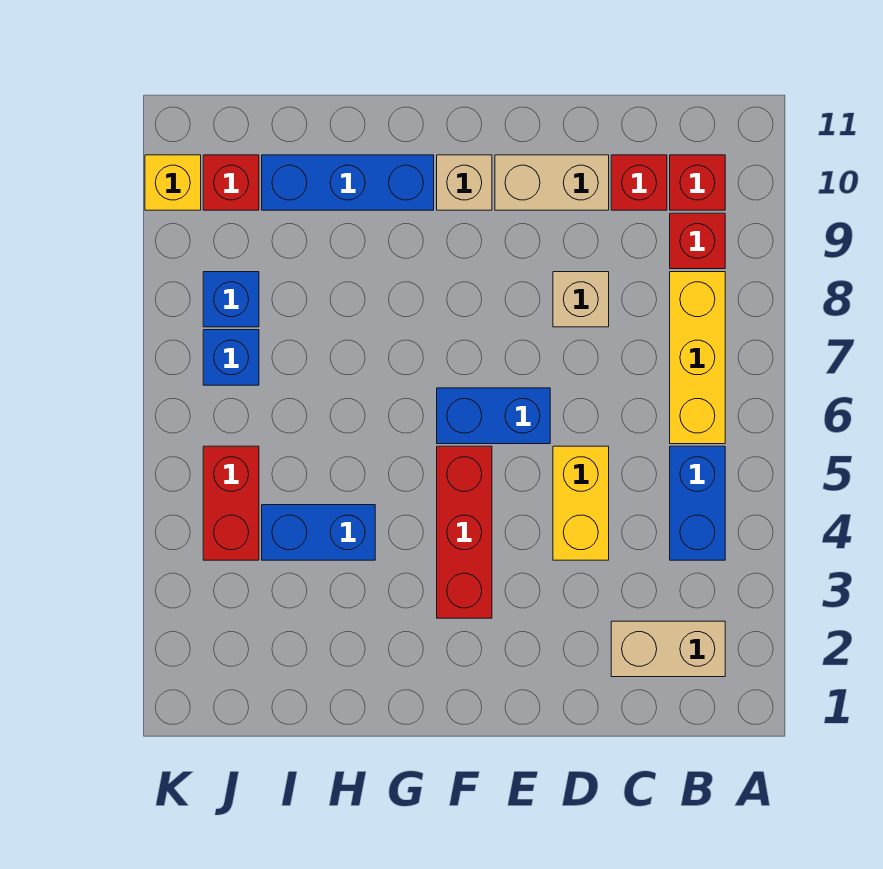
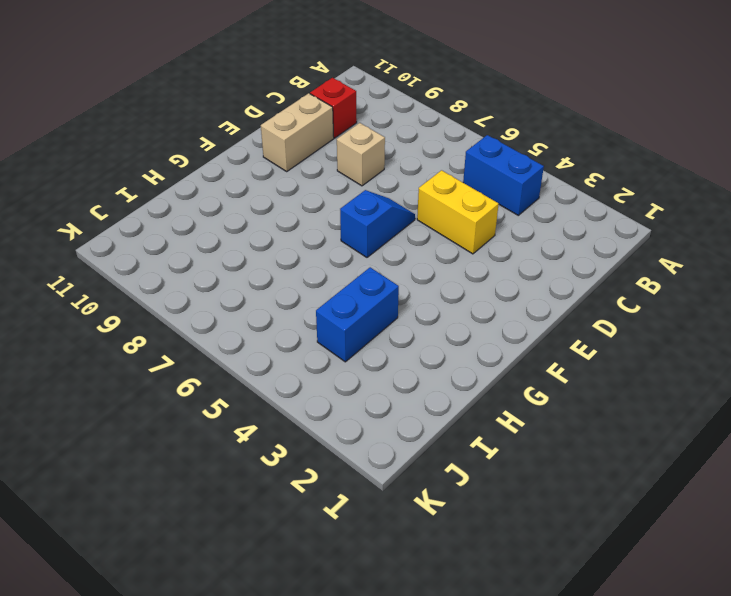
blue 1x2 slope [340,190,415,257] -> blue 1x2 brick [437,388,550,444]
none -> tan 1x2 brick [611,621,725,677]
none -> yellow 1x3 brick [670,272,725,444]
none -> red 1x1 brick [670,213,725,269]

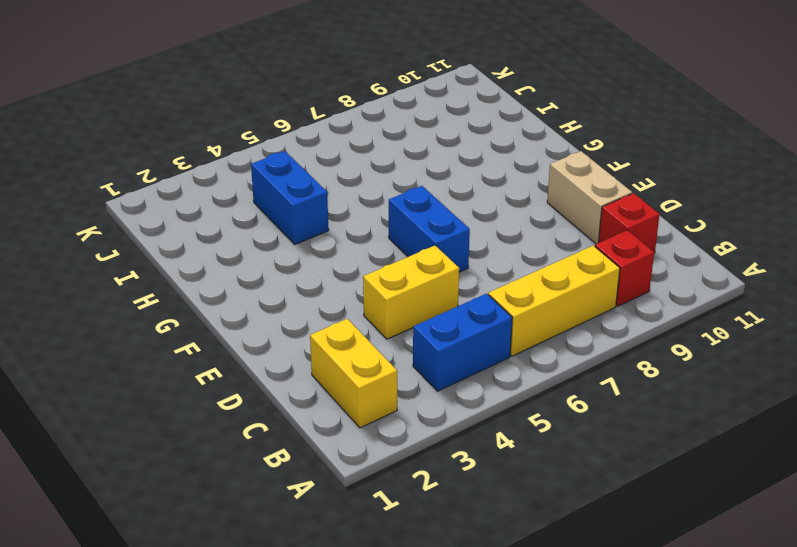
yellow 1x2 brick [310,319,397,428] -> tan 1x2 brick [611,621,725,677]
none -> red 1x1 brick [670,155,725,210]
none -> tan 1x1 brick [553,272,609,327]
none -> red 1x3 brick [437,446,492,618]

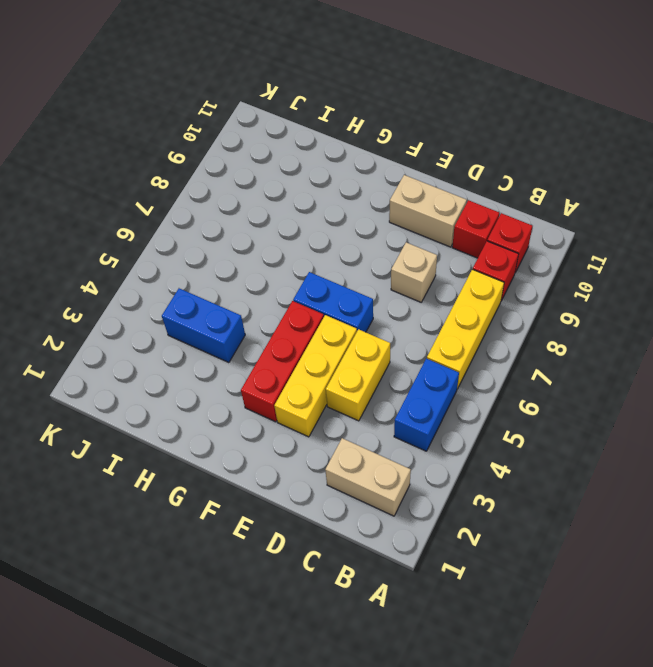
yellow 1x3 brick [274,315,357,437] -> none
none -> tan 1x1 brick [437,155,492,210]
none -> blue 1x3 brick [262,155,434,210]
none -> red 1x2 brick [203,446,259,560]

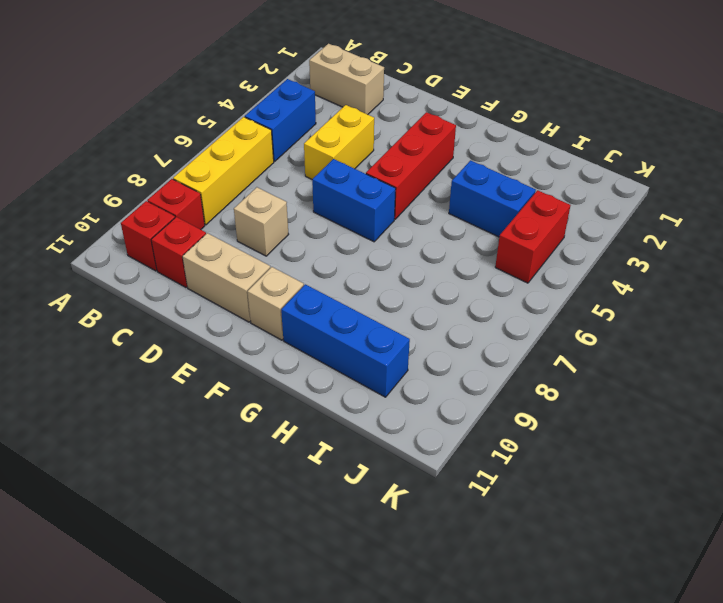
none -> blue 1x1 brick [203,330,259,385]
none -> blue 1x1 brick [203,272,259,327]
none -> red 1x1 brick [203,155,259,210]

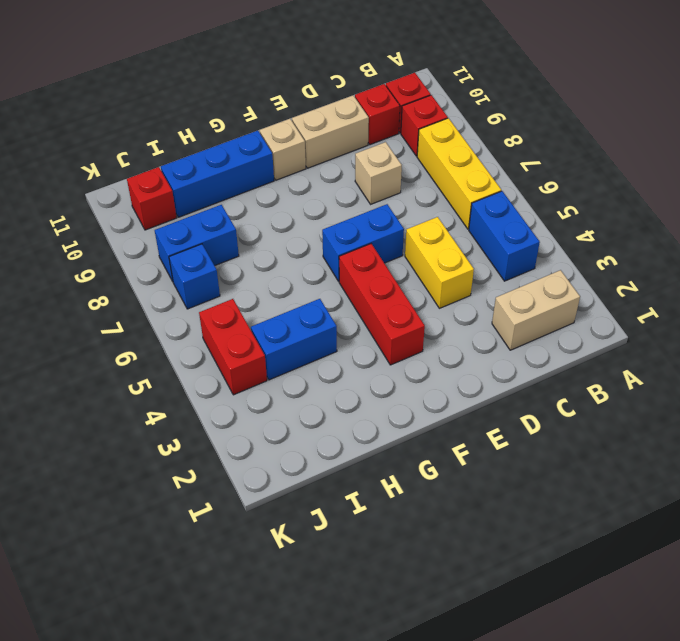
blue 1x2 brick [155,205,239,281] -> blue 1x1 brick [203,272,259,327]
none -> yellow 1x1 brick [145,155,201,210]

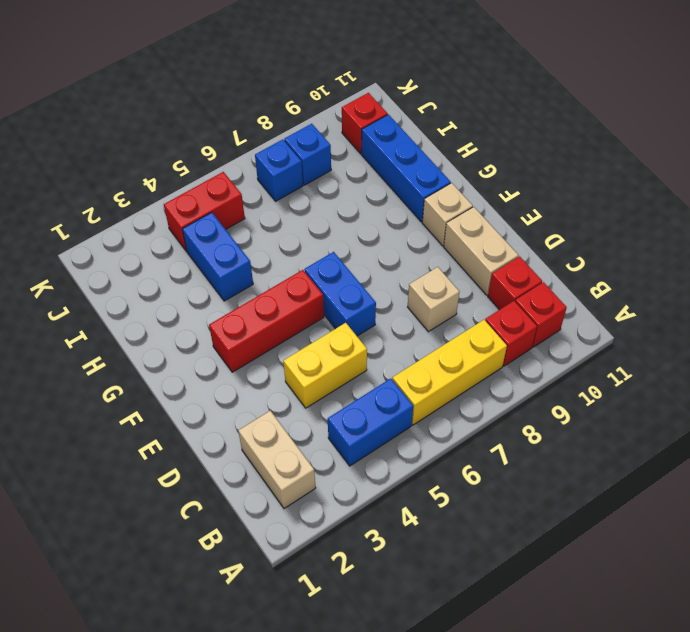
none -> yellow 1x1 brick [145,155,201,210]

